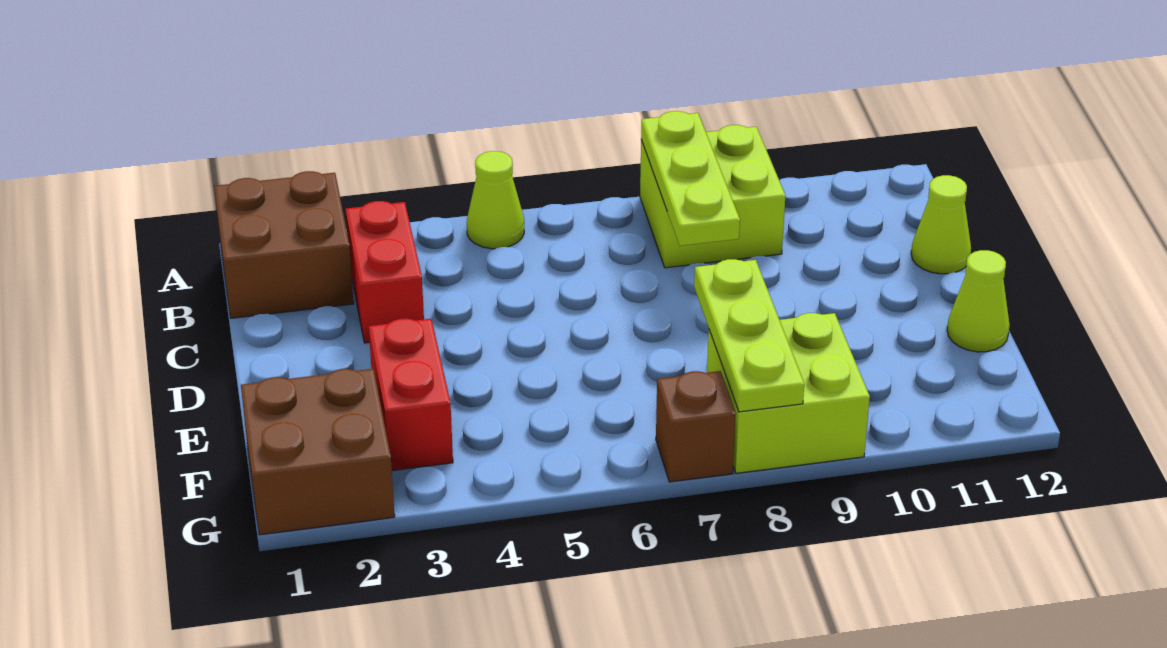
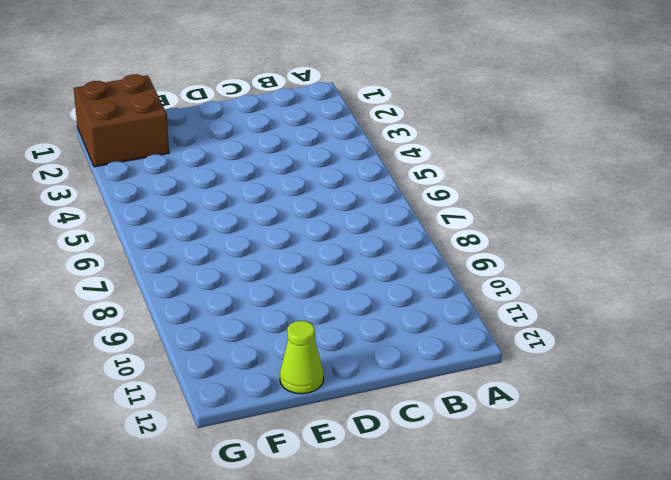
none -> brown 2x2 brick [214,171,354,318]
none -> lime 1x1 cone [467,151,524,249]
none -> lime 2x2 brick [640,125,785,268]

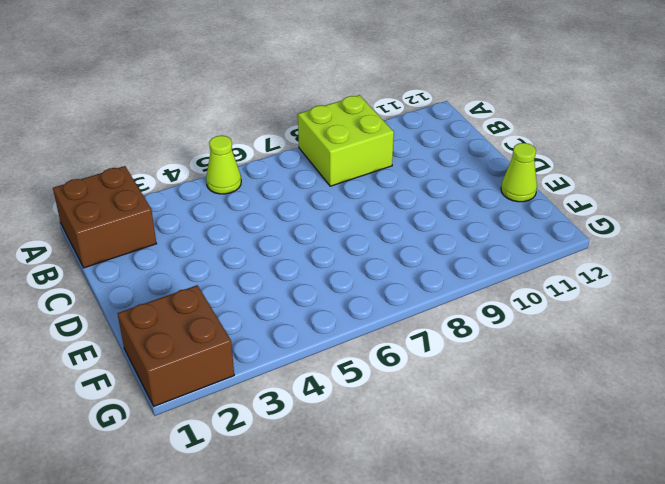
none -> red 1x2 brick [346,201,424,343]
none -> lime 1x1 cone [911,175,971,274]
none -> red 1x2 brick [369,318,453,471]

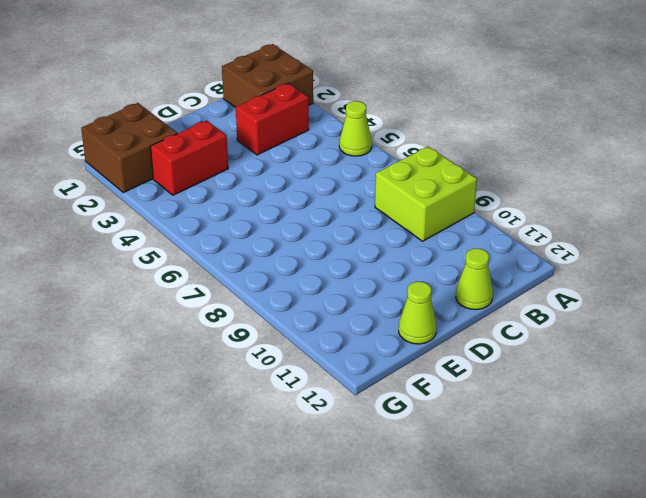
none -> lime 2x2 brick [707,313,870,473]
none -> brown 1x1 brick [656,371,736,482]
none -> lime 1x3 plate [641,111,740,246]

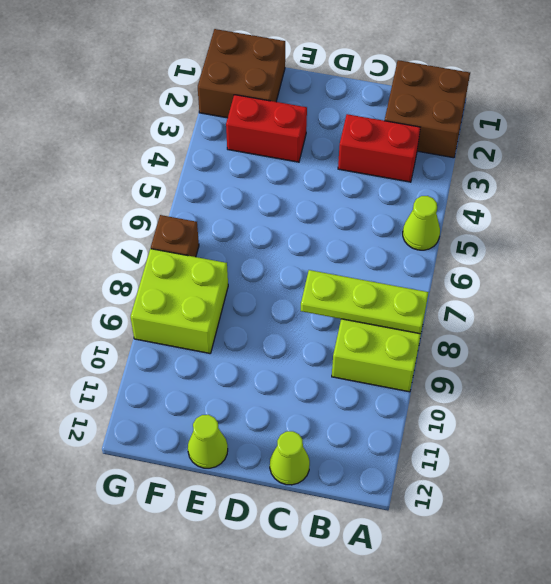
none -> lime 1x3 plate [694,259,804,412]

